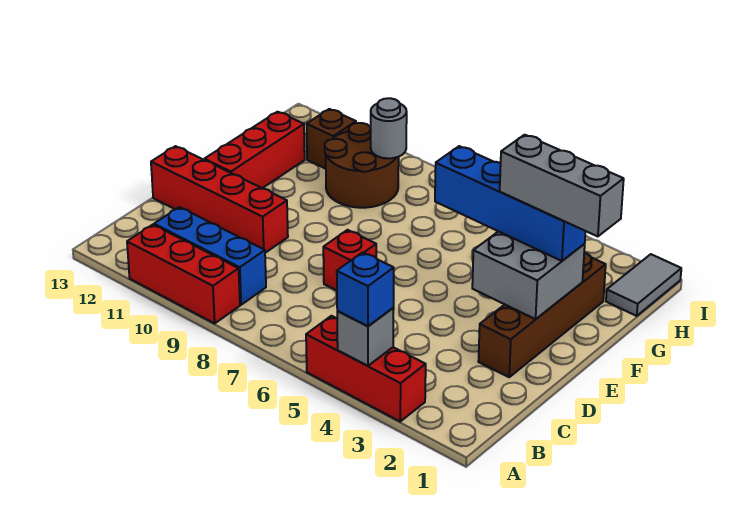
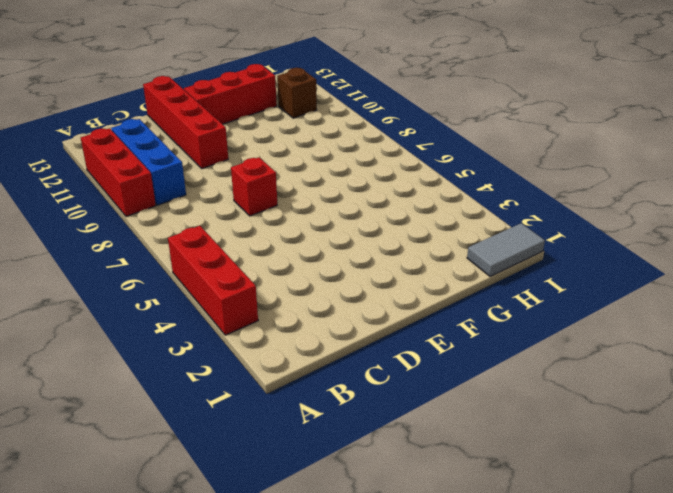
none -> brown 1x4 brick [478,253,606,377]
none -> brown 2x2 round brick [325,123,399,208]
none -> grey 1x1 brick [337,308,394,366]

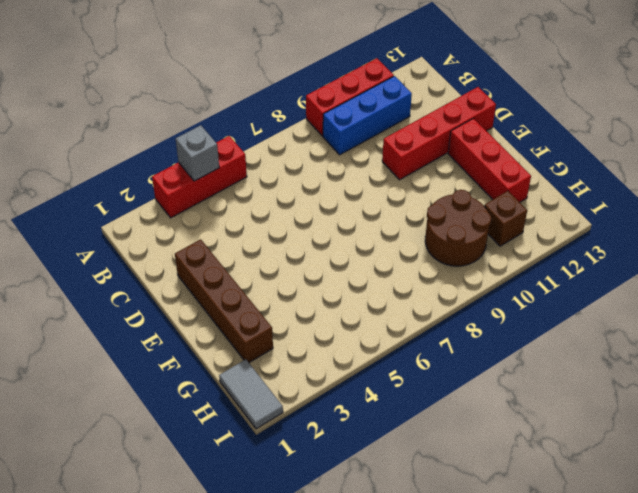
none -> red 1x1 brick [323,230,376,290]
none -> grey 2x2 brick [472,231,585,319]
none -> grey 1x1 round brick [371,98,407,158]

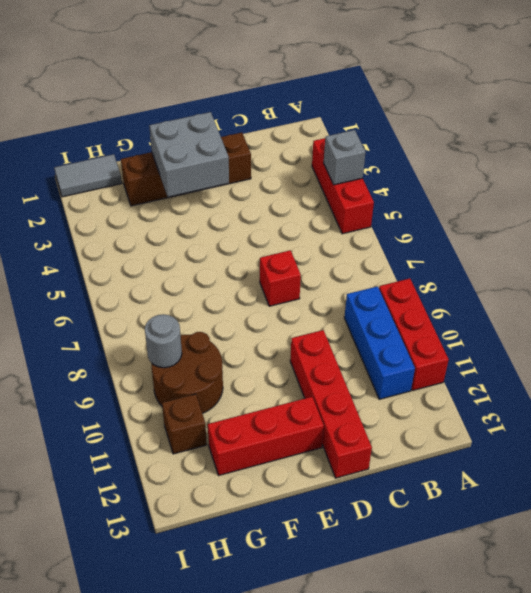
none -> blue 1x1 brick [337,252,394,326]
none -> blue 1x4 brick [435,146,586,261]
none -> grey 1x3 brick [500,135,624,237]

